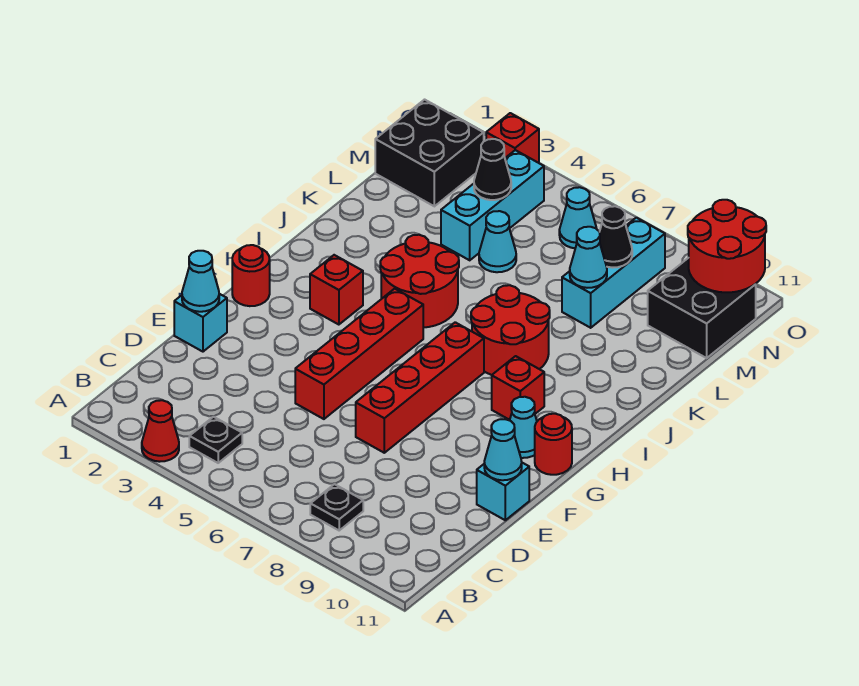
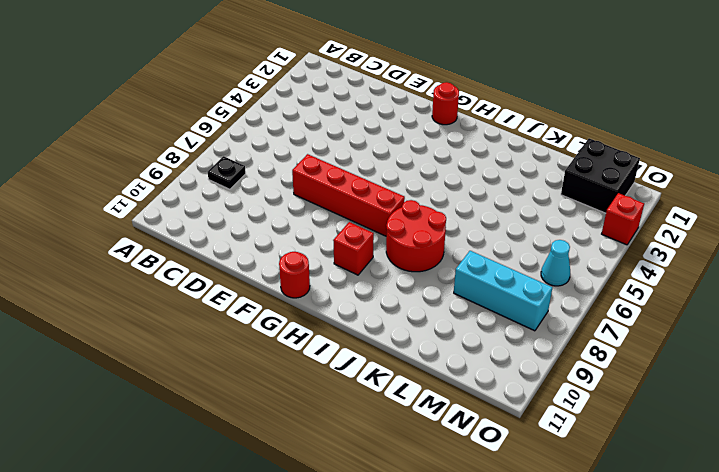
none -> red 1x1 cone [142,400,179,462]
none -> black 1x1 plate [189,417,242,463]
none -> cyan 1x1 brick [174,294,227,352]

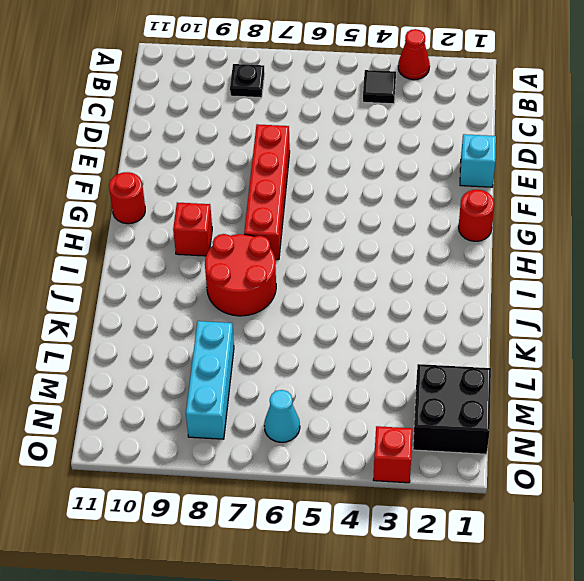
black 1x1 tile [363,70,396,104] -> black 1x1 plate [189,417,242,463]
none -> red 1x4 brick [295,289,423,419]
none -> cyan 1x1 brick [477,463,529,520]
none -> cyan 1x1 cone [510,397,537,458]

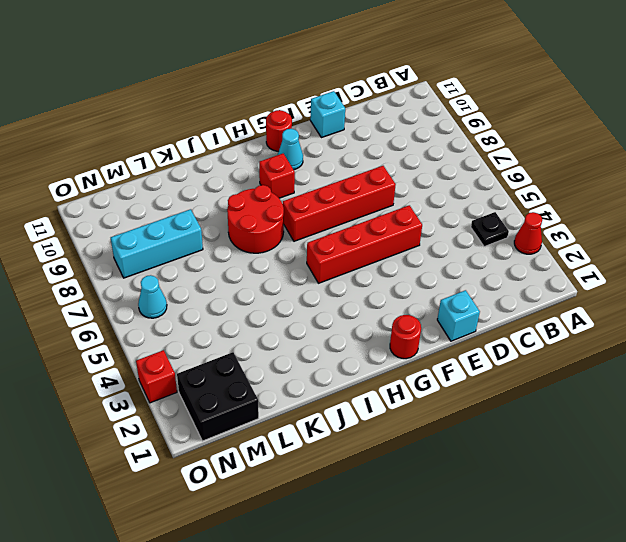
none -> black 1x1 plate [310,484,363,530]
none -> red 1x1 brick [310,255,363,325]
none -> red 2x2 round brick [380,235,459,328]

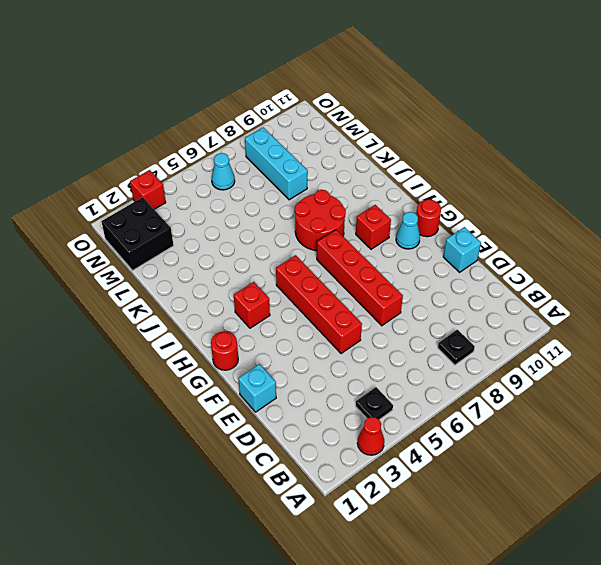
none -> red 2x2 round brick [380,235,459,328]
none -> cyan 1x3 brick [441,150,544,260]
none -> cyan 1x1 cone [479,211,516,272]

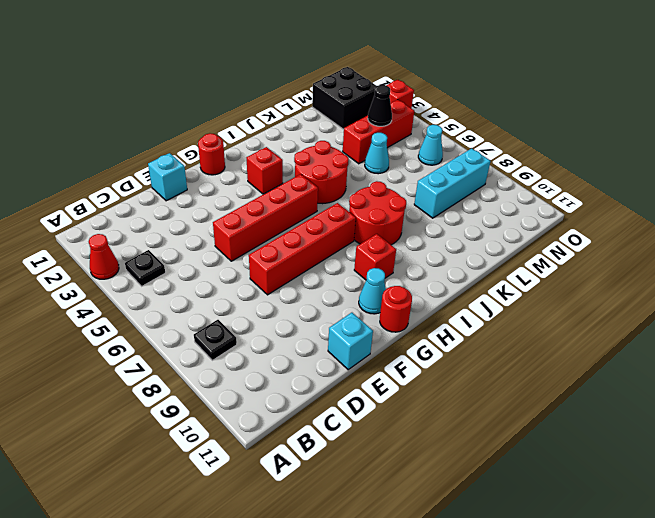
red 1x3 brick [343,100,414,164] -> cyan 1x3 brick [441,150,544,260]
none -> black 2x2 brick [648,258,756,358]
none -> cyan 1x1 cone [182,251,219,312]
none -> cyan 1x1 cone [484,419,522,480]

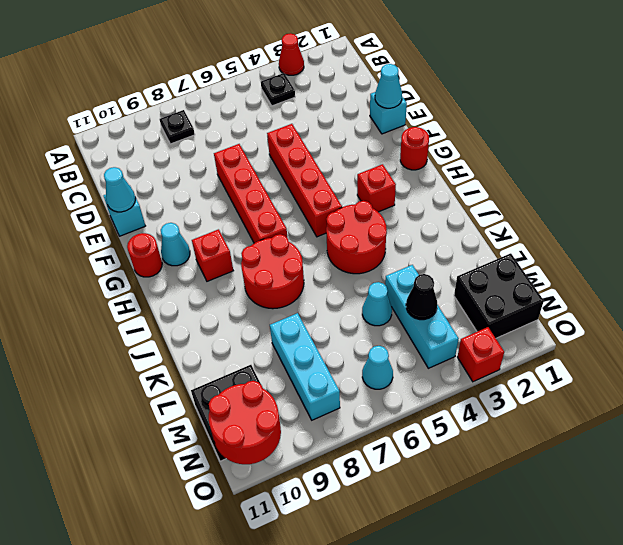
none -> cyan 1x1 cone [570,227,607,288]
none -> black 1x1 cone [600,206,632,268]

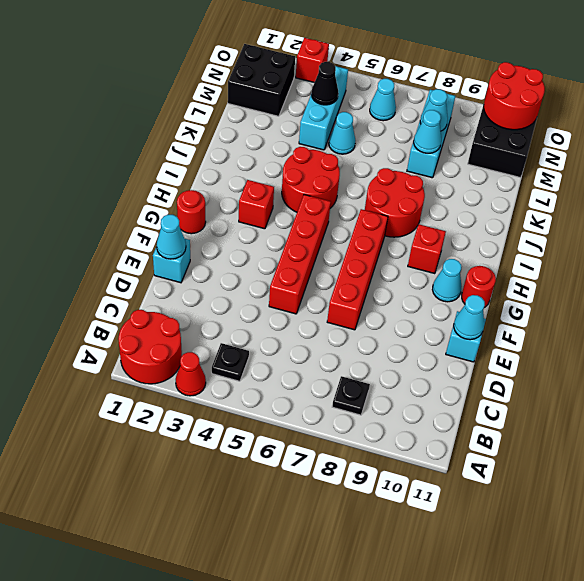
red 2x2 round brick [118,310,182,384] -> none
cyan 1x1 cone [420,89,448,131] -> black 1x1 cone [600,206,632,268]

